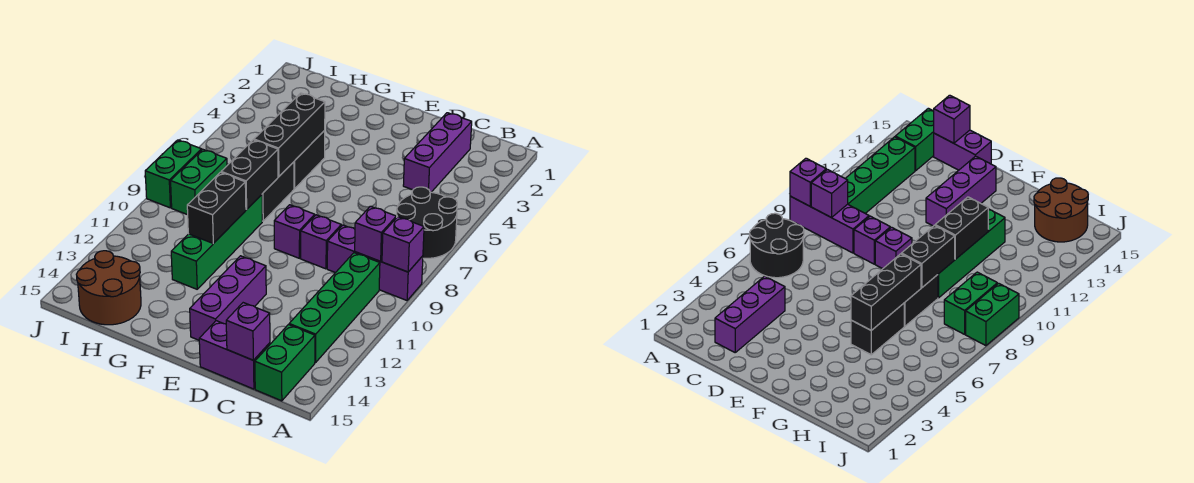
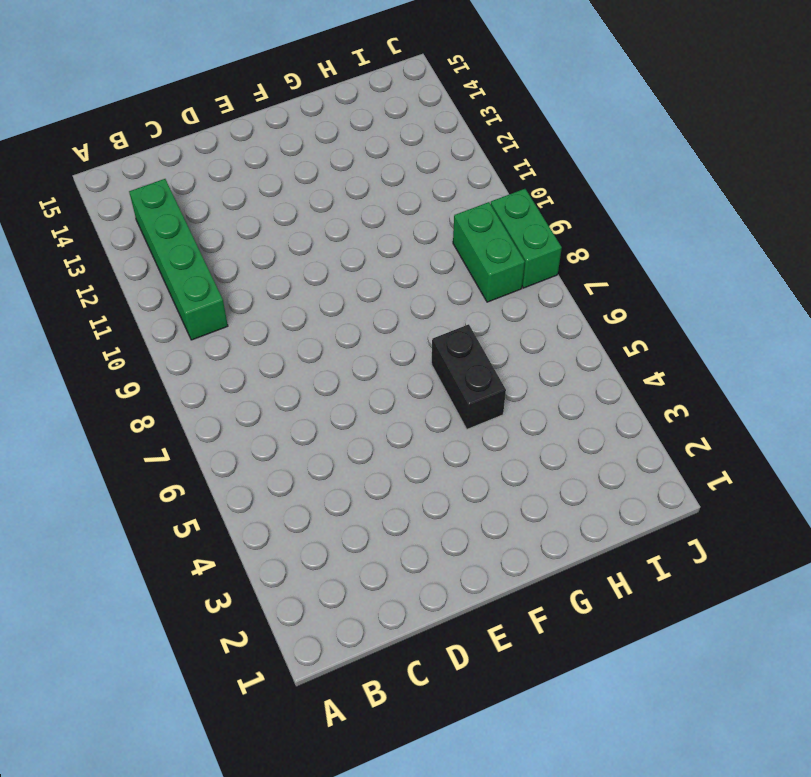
none -> black 2x2 round brick [396,187,457,258]
none -> purple 1x3 brick [327,225,423,300]
none -> green 1x2 brick [255,325,315,401]

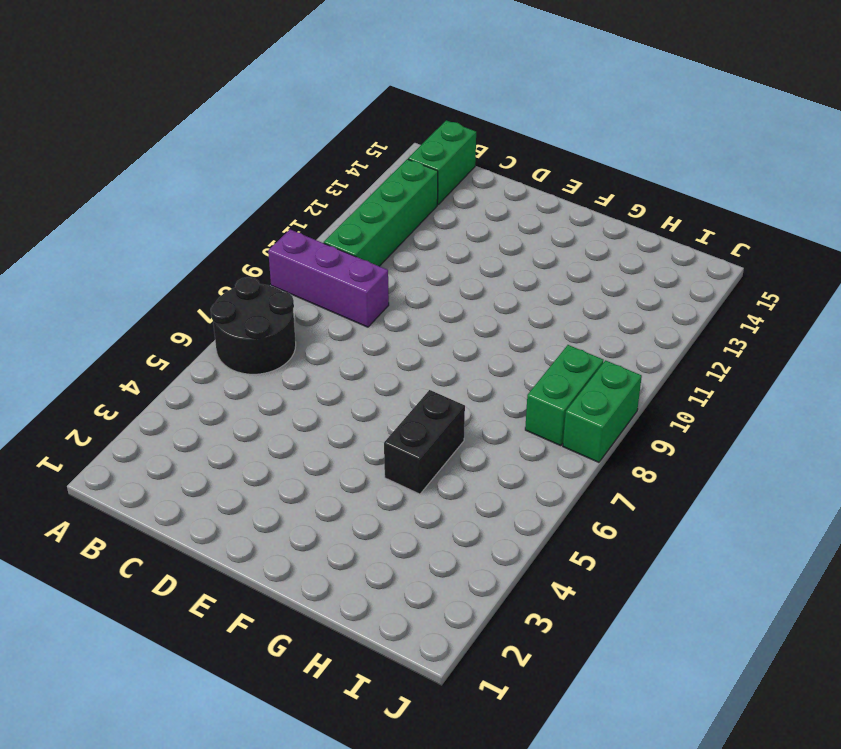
none -> purple 1x3 brick [403,113,472,192]
none -> purple 1x2 brick [199,321,270,389]
none -> purple 1x1 brick [301,215,341,269]

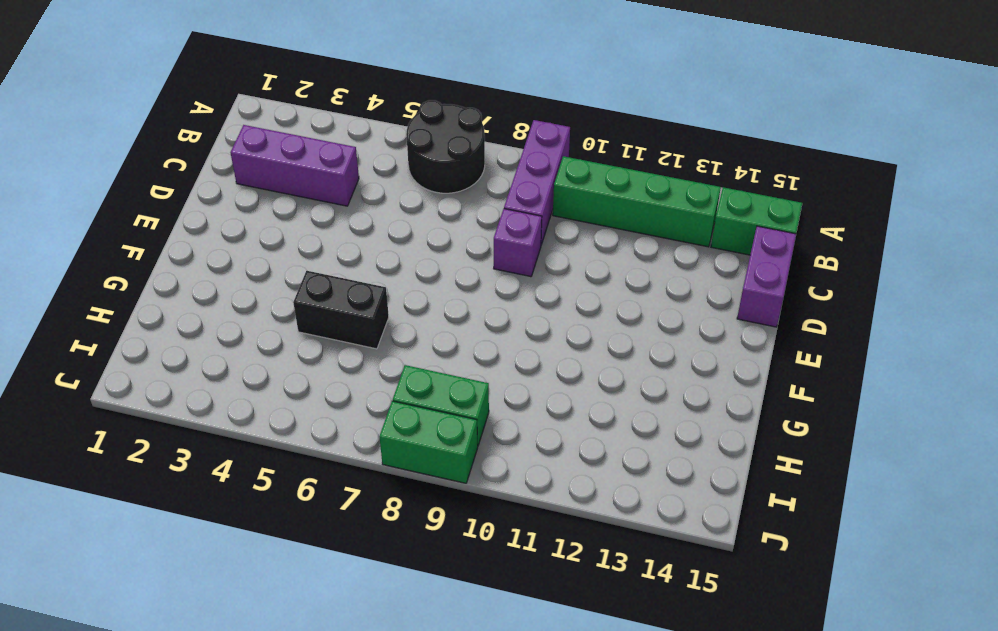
none -> purple 1x1 brick [274,205,315,258]
none -> purple 1x3 brick [190,256,266,340]
none -> black 1x2 brick [262,162,294,221]

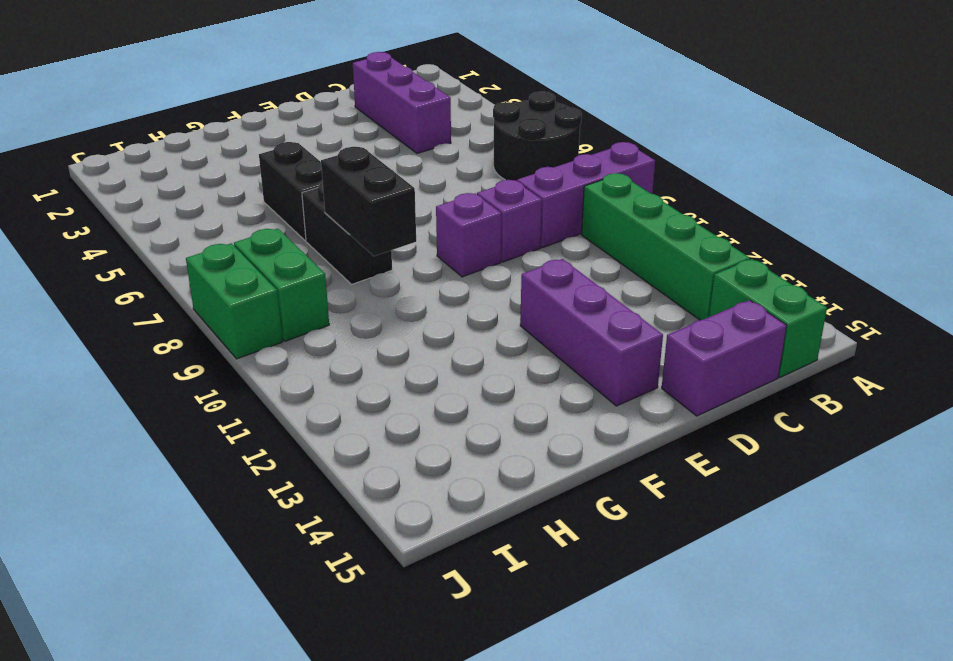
none -> green 1x4 brick [171,195,262,289]
none -> brown 2x2 round brick [76,251,141,325]
none -> purple 1x1 brick [382,217,424,272]

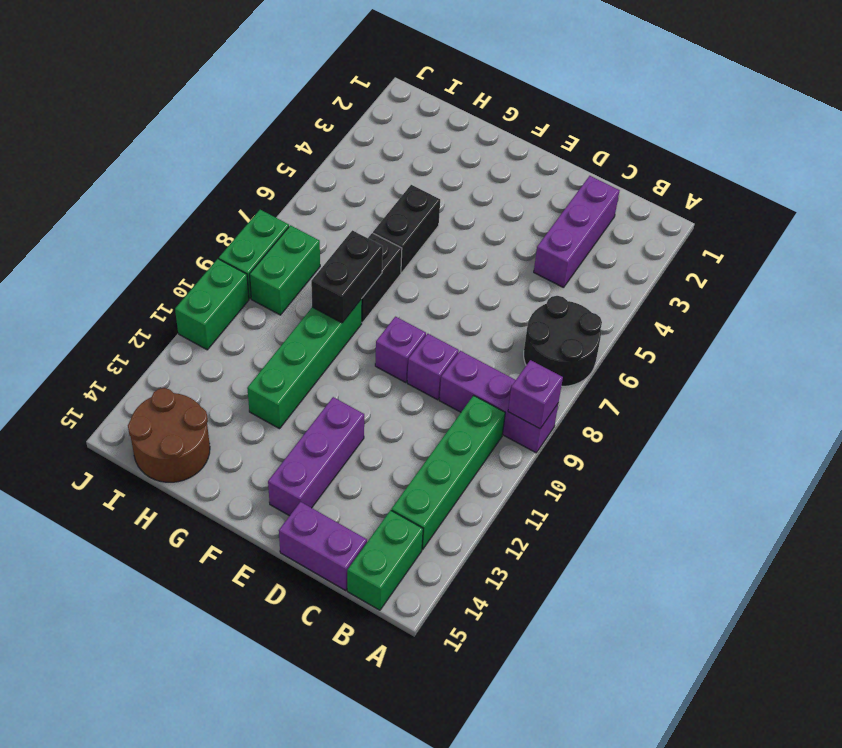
green 1x2 brick [175,259,249,350] -> none
none -> purple 1x1 brick [355,206,396,261]
none -> purple 1x1 brick [226,303,270,360]
none -> black 1x3 brick [254,93,325,177]

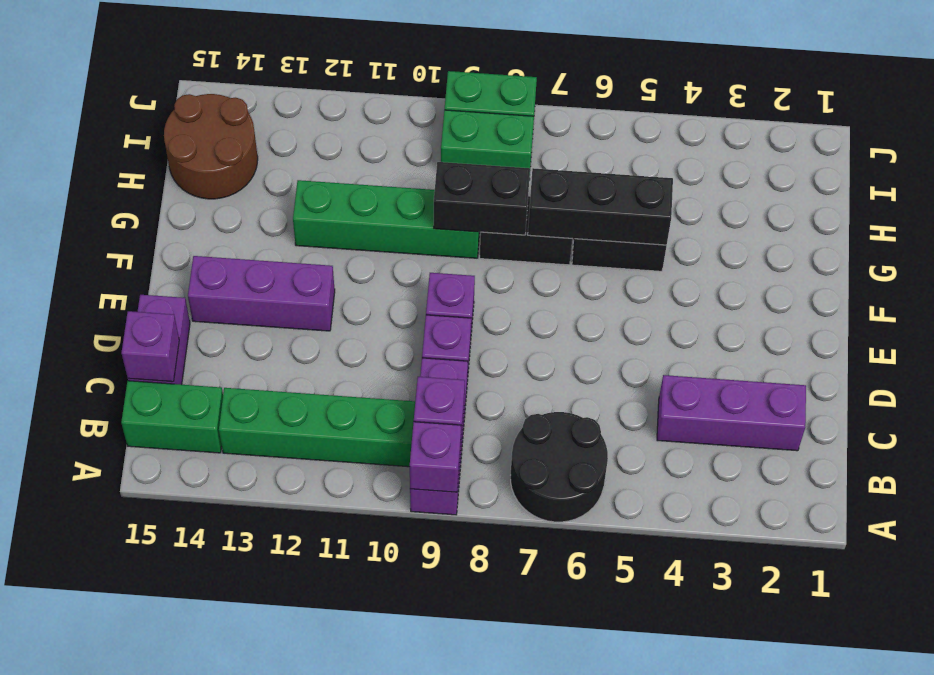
none -> black 1x2 brick [187,172,246,244]

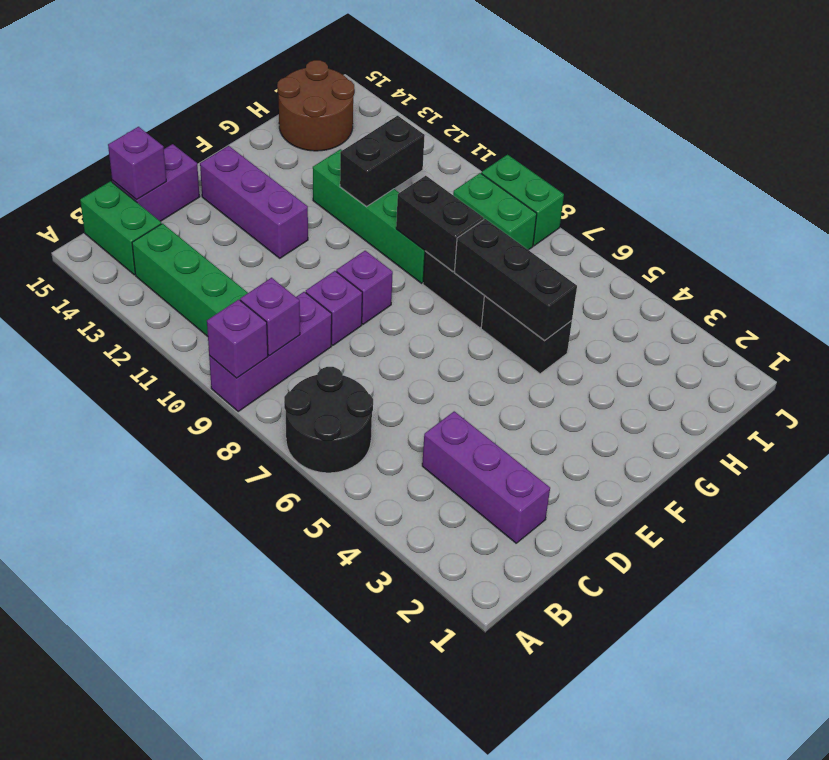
black 1x2 brick [340,116,425,206] -> black 1x2 brick turned to [187,172,246,244]

